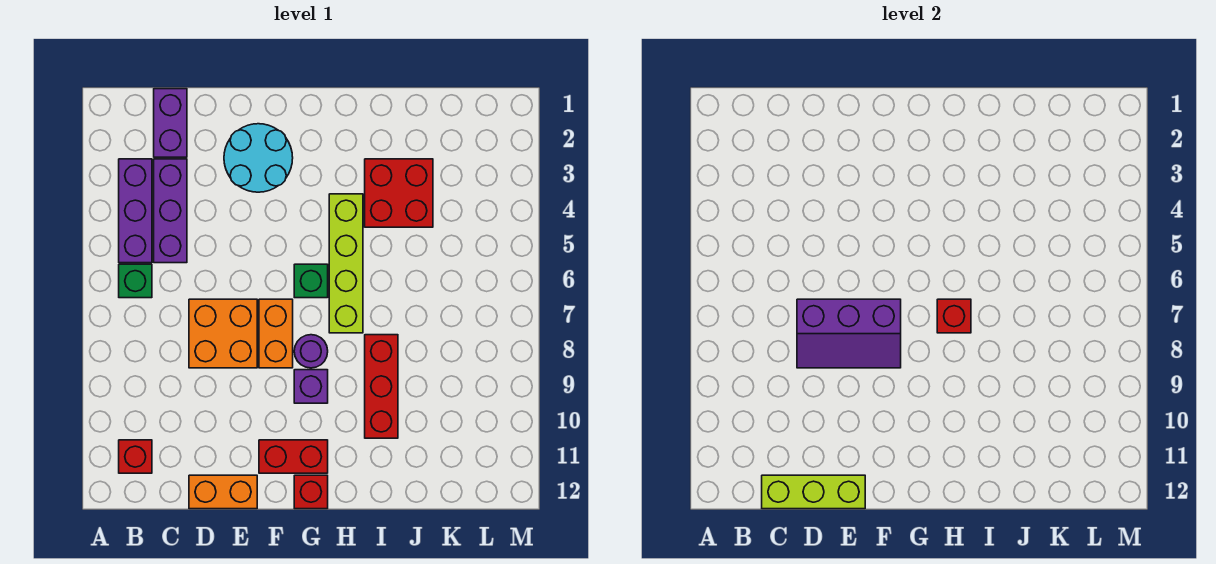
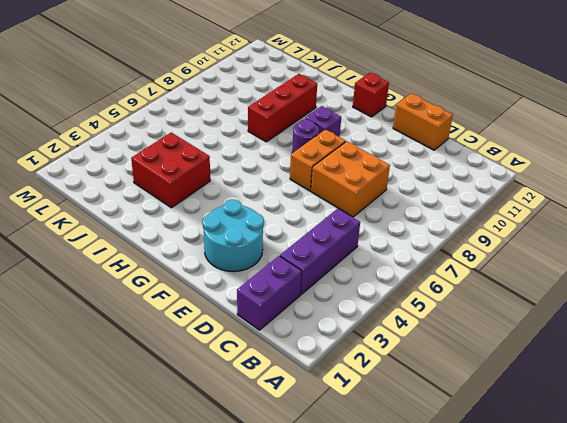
none -> purple 1x3 brick [119,159,152,263]
none -> green 1x1 brick [119,264,152,298]
none -> red 1x1 brick [119,440,152,473]

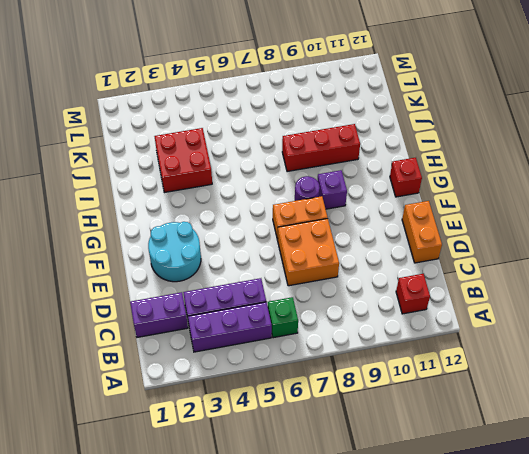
none -> red 1x2 brick [259,440,328,473]
none -> green 1x1 brick [294,264,328,298]
none -> lime 1x4 brick [329,194,363,333]

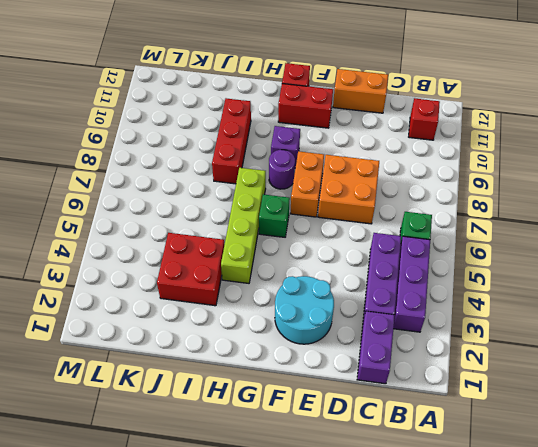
none -> lime 1x3 brick [762,475,865,509]
none -> purple 2x3 slope [797,299,901,368]
none -> red 1x1 brick [937,299,971,333]

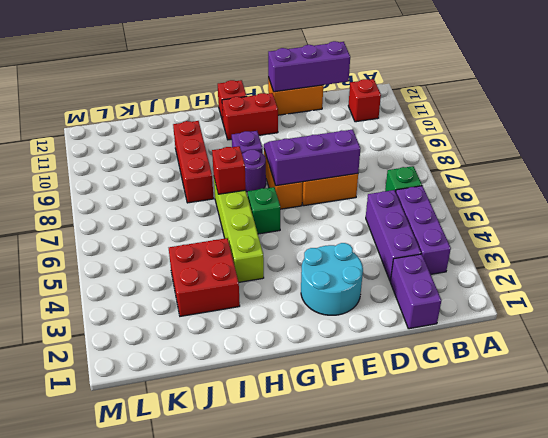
purple 1x3 brick [268,41,350,92] -> lime 1x3 brick [762,475,865,509]

